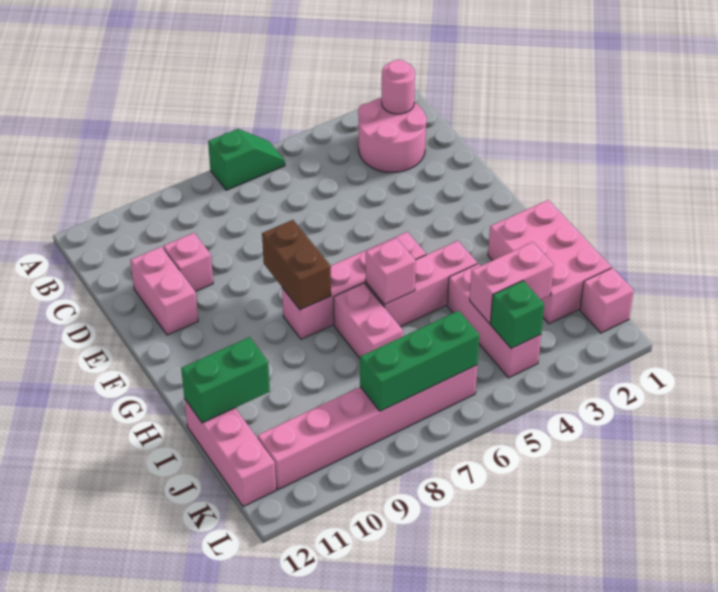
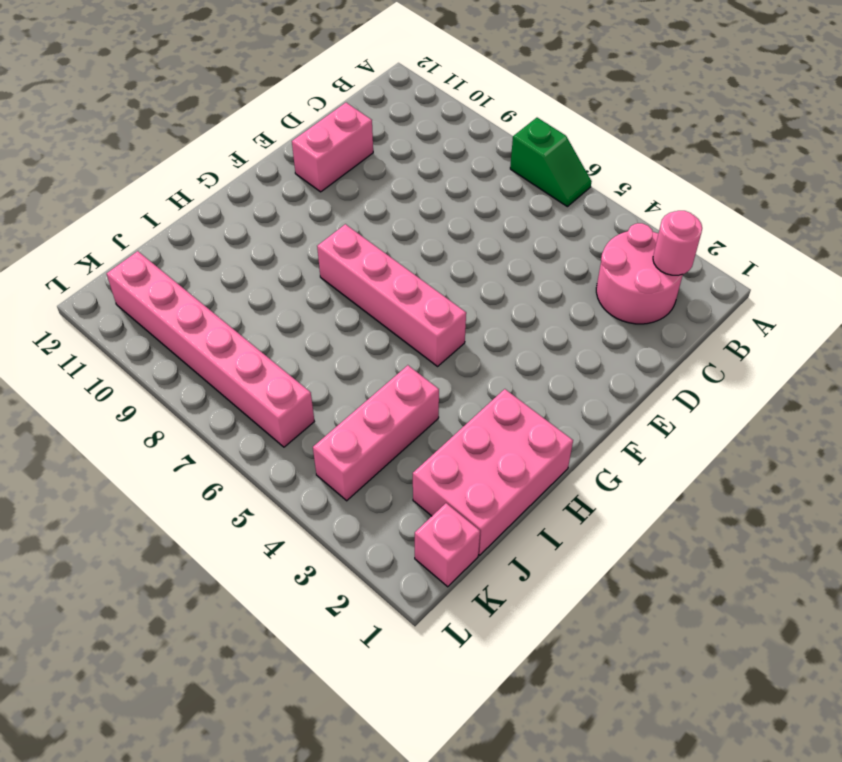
none -> pink 1x1 brick [163,233,213,292]
none -> pink 1x3 brick [366,241,477,327]
none -> pink 1x2 brick [334,283,403,358]

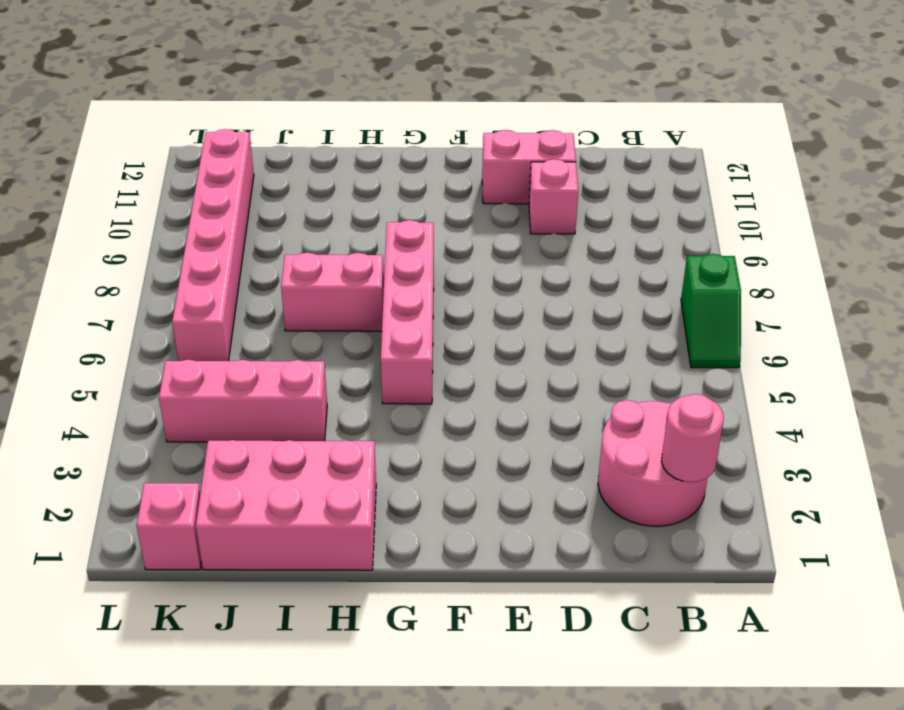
none -> pink 1x3 brick [366,241,477,327]
none -> pink 1x3 brick [184,398,276,507]
none -> brown 1x2 brick [262,220,331,310]

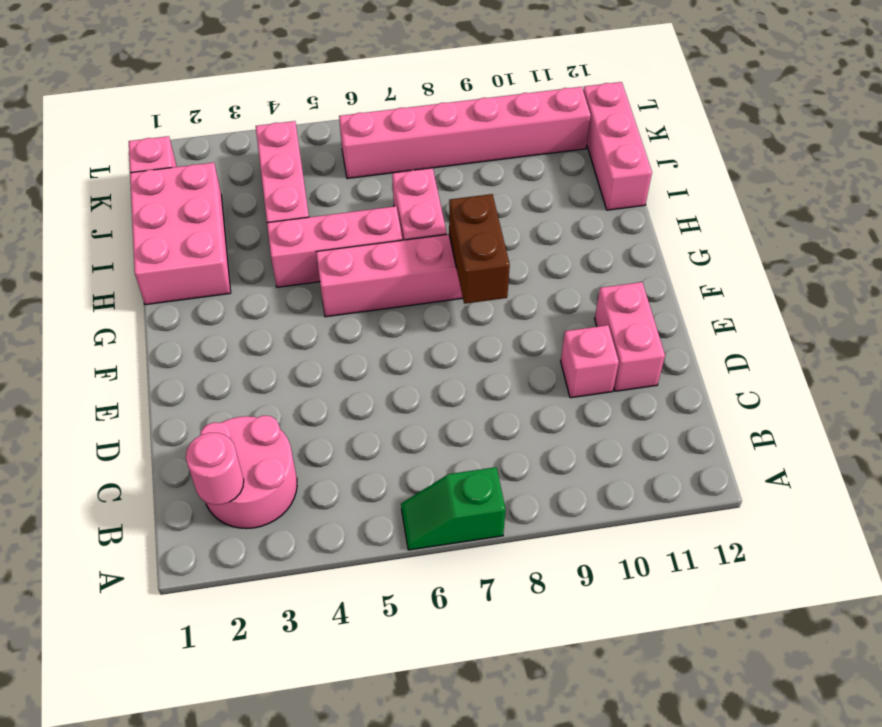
none -> pink 1x1 brick [366,238,416,305]
none -> green 1x2 brick [181,337,270,423]
none -> pink 1x2 brick [470,242,554,324]

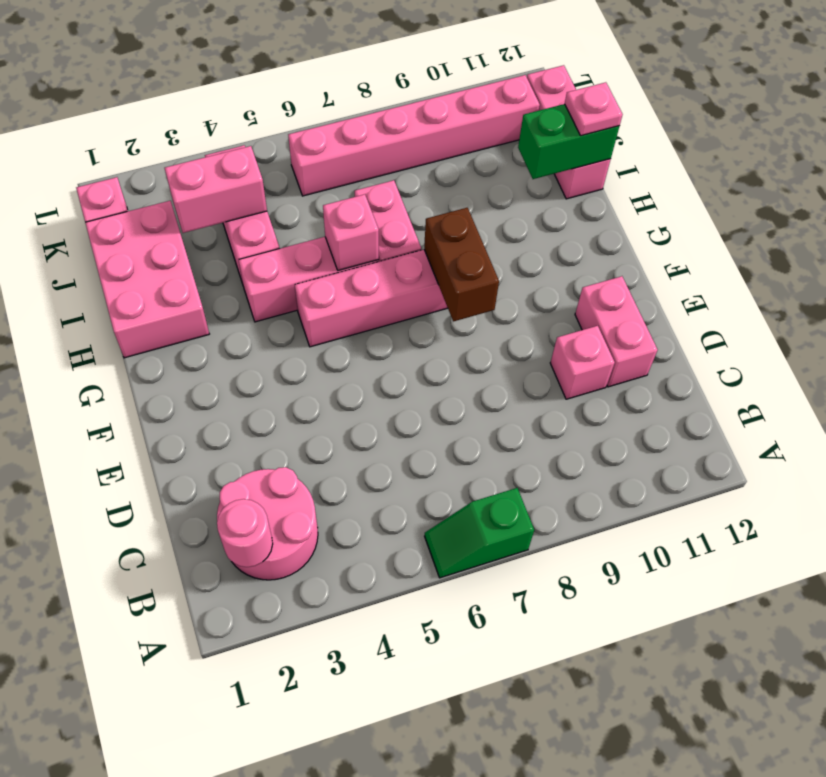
pink 1x1 plate [565,82,623,136] -> none
none -> green 1x1 brick [491,281,544,349]
none -> green 1x3 brick [360,311,479,411]

